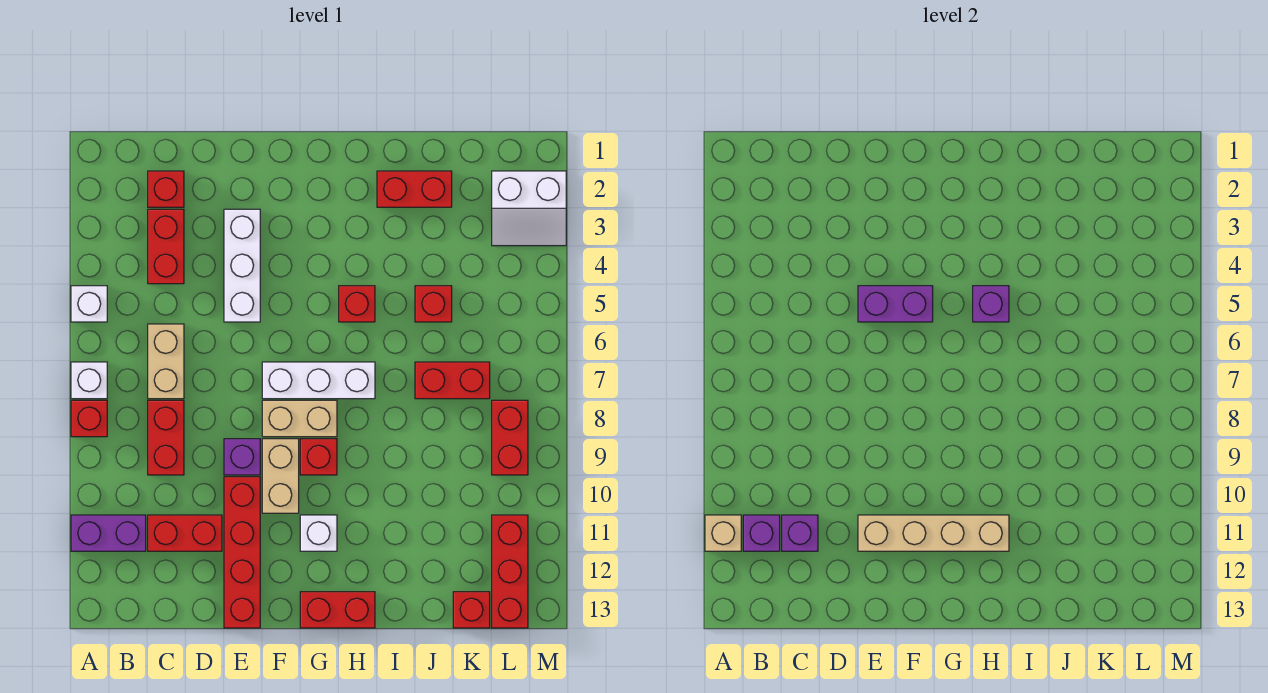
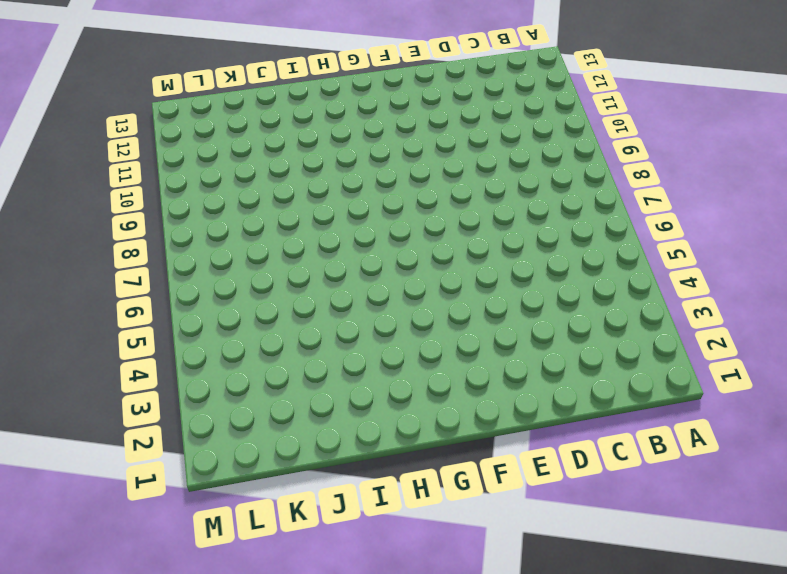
none -> white 1x1 brick [71,286,107,322]
none -> white 1x1 brick [71,362,107,399]
none -> red 1x1 brick [71,400,107,437]
none -> purple 1x2 brick [71,515,146,551]

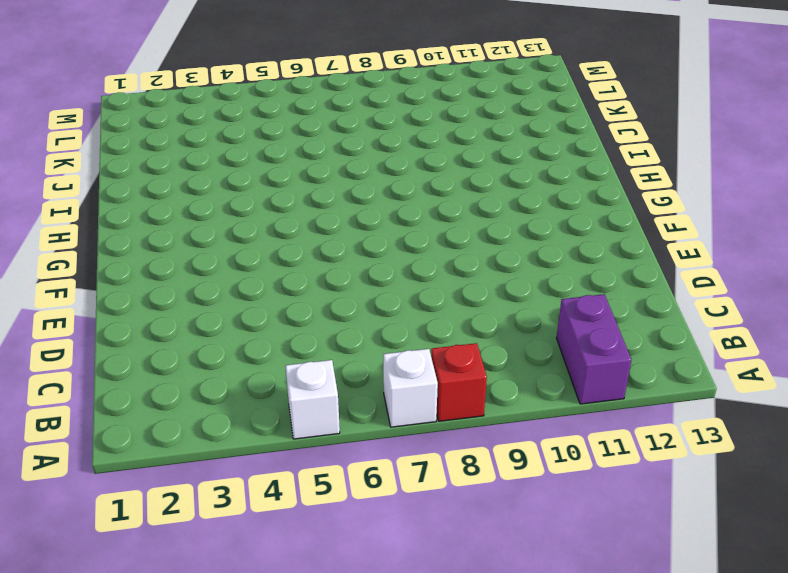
none -> red 1x1 brick [148,171,184,207]
none -> red 1x2 brick [148,209,184,284]
none -> tan 1x2 brick [148,324,184,399]
none -> red 1x2 brick [148,400,184,475]

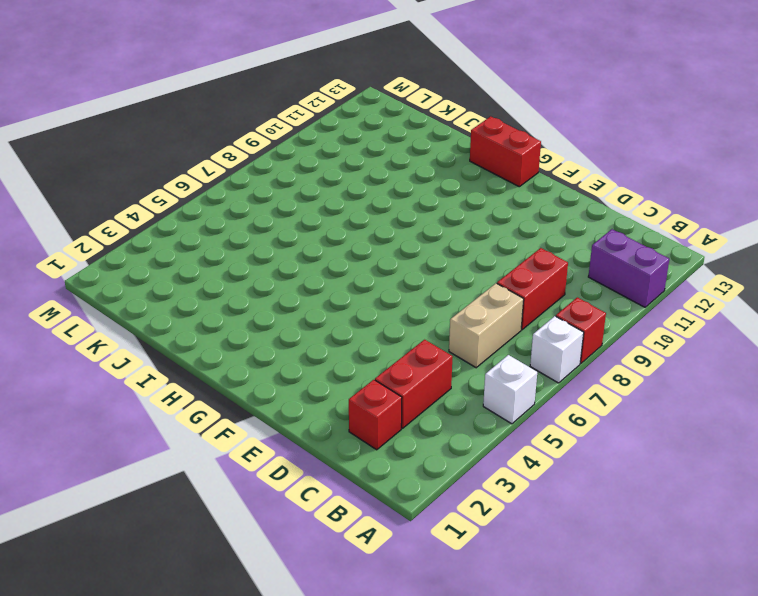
none -> red 1x2 brick [148,515,222,551]
none -> white 1x3 brick [224,209,260,322]
none -> purple 1x1 brick [224,439,260,475]
none -> red 1x4 brick [224,477,260,628]

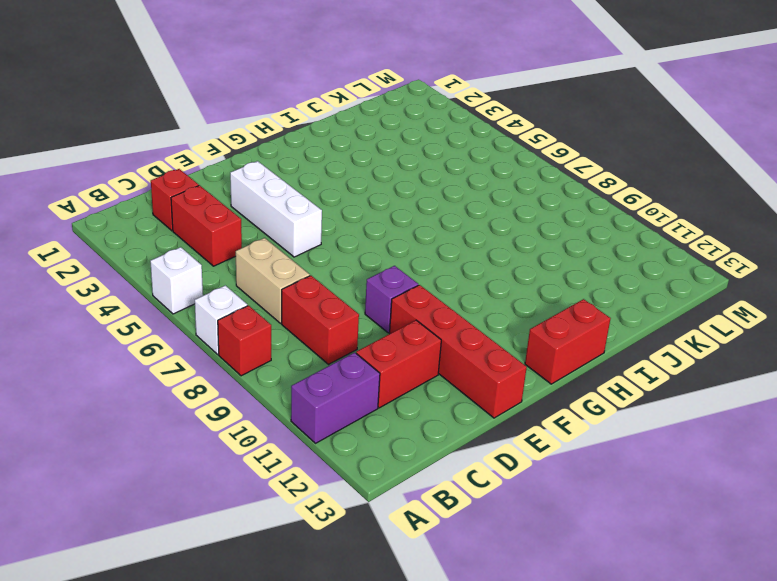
none -> white 1x3 brick [262,362,375,399]
none -> tan 1x2 brick [262,400,337,437]
none -> tan 1x2 brick [262,439,299,513]
none -> red 1x1 brick [300,439,337,475]

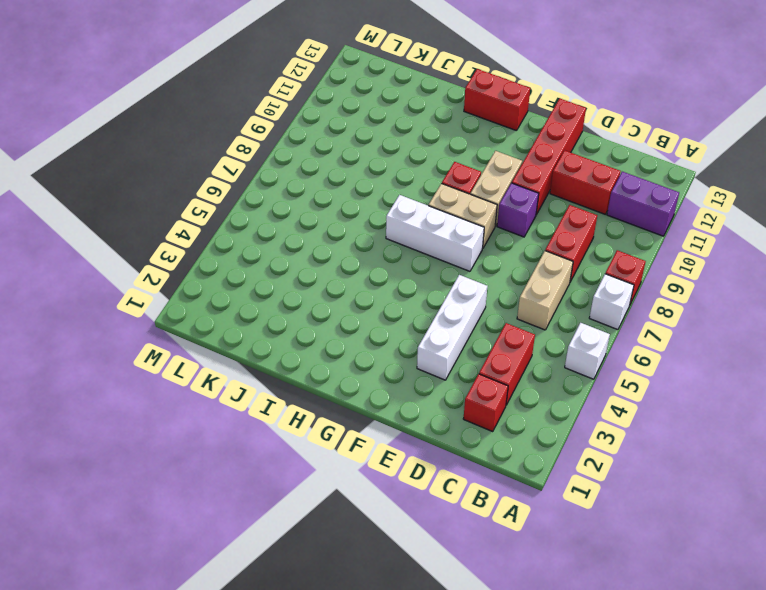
none -> white 1x1 brick [300,515,337,551]
none -> red 1x1 brick [339,286,375,322]
none -> red 1x2 brick [377,171,452,207]
none -> red 1x1 brick [415,286,452,322]

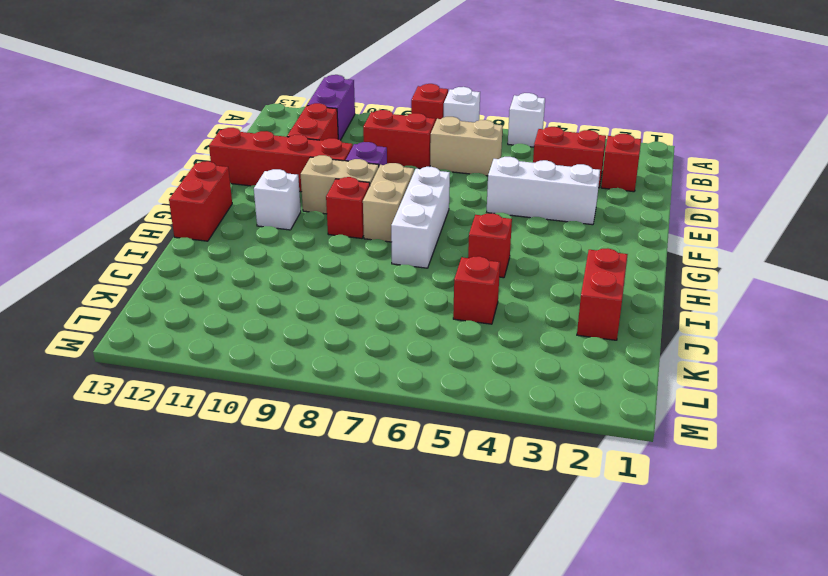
none -> red 1x2 brick [415,362,490,399]
none -> red 1x1 brick [453,592,490,628]
none -> white 2x2 slope [492,171,566,246]
none -> red 1x2 brick [492,400,528,475]

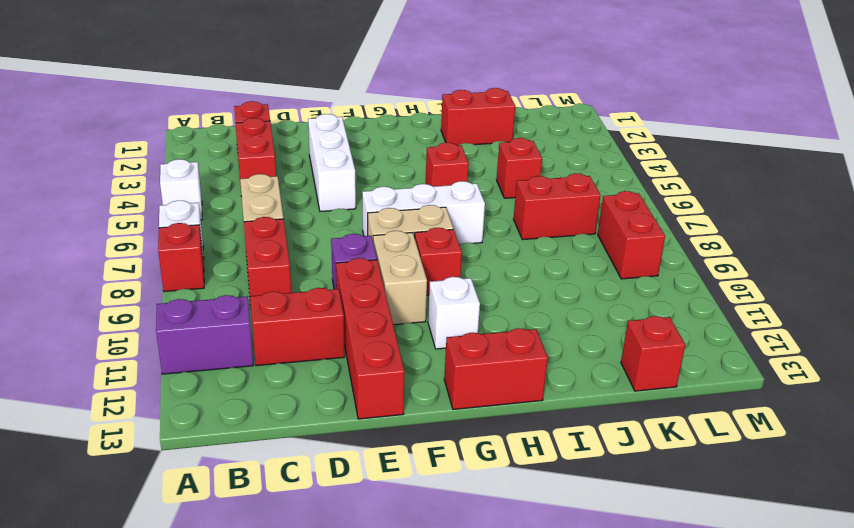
none -> white 2x2 slope [492,171,566,246]
none -> red 1x3 brick [492,515,528,628]
none -> tan 1x1 brick [705,515,741,551]
none -> purple 1x1 brick [743,515,780,551]

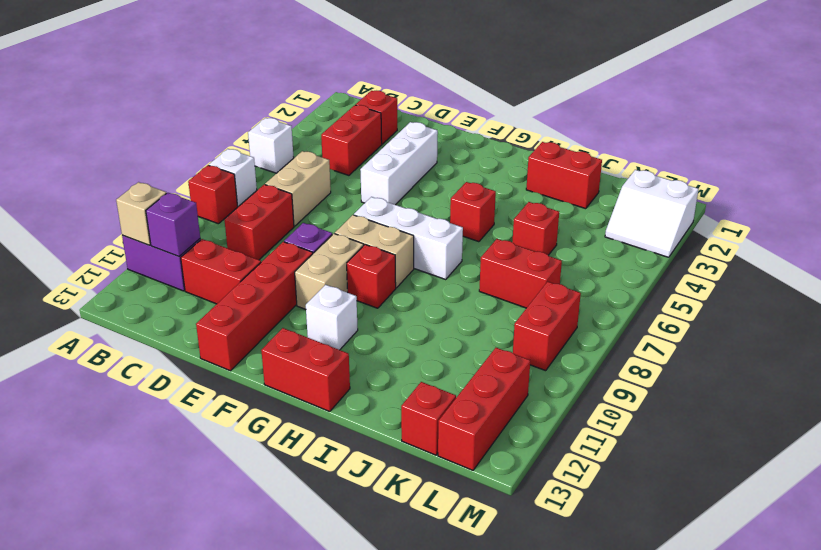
none -> purple 1x1 brick [782,515,818,551]
none -> purple 1x2 brick [858,286,933,322]
none -> tan 1x4 brick [858,515,1009,551]
none -> purple 1x1 brick [973,286,1009,322]

